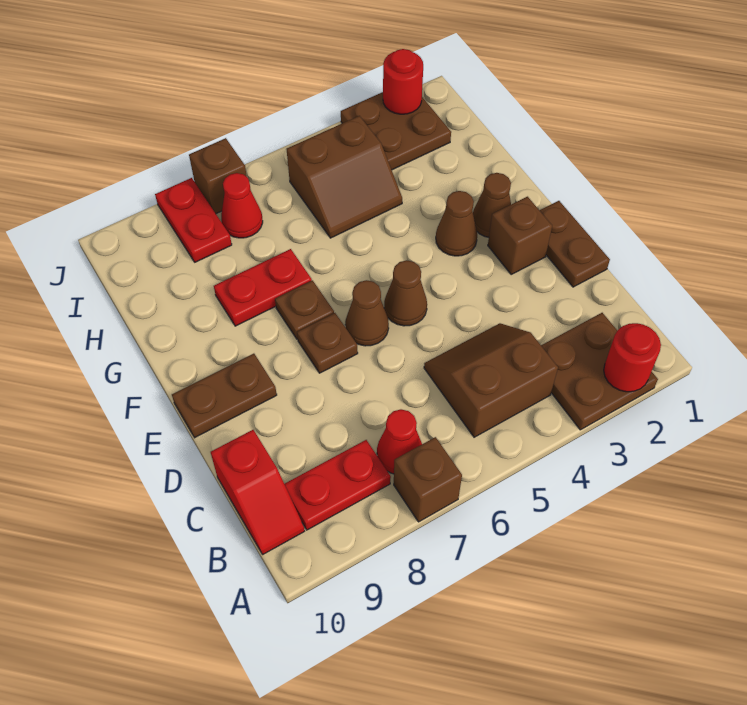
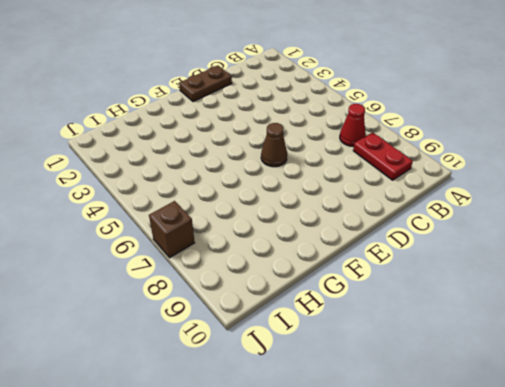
none -> brown 2x2 plate [541,313,658,430]
none -> brown 1x1 brick [394,437,462,522]
none -> brown 2x2 slope [424,323,558,437]

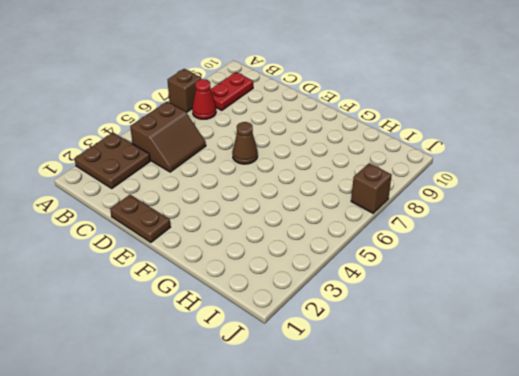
none -> red 1x2 slope [211,430,305,555]
none -> brown 1x1 brick [488,197,552,274]
none -> brown 1x1 cone [384,260,427,326]

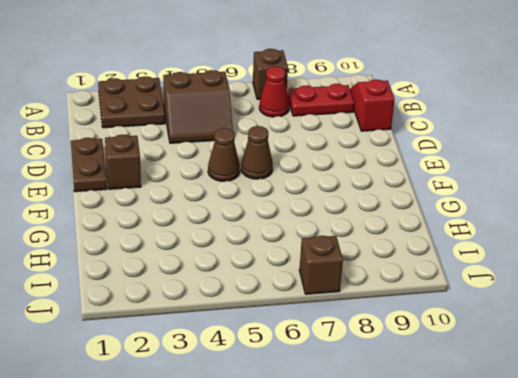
none -> brown 1x1 plate [297,313,358,373]
none -> brown 1x2 plate [172,354,277,438]
none -> brown 1x1 cone [473,173,511,237]

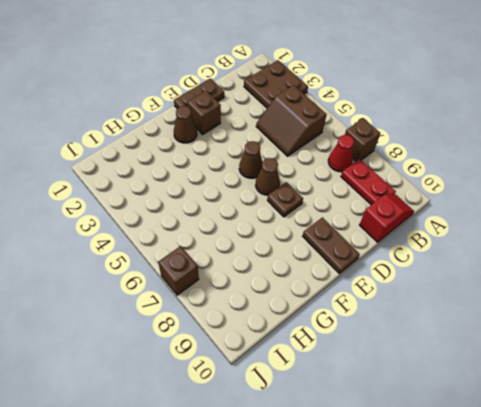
none -> brown 1x1 cone [436,191,477,256]
none -> brown 1x1 plate [275,280,334,339]
none -> red 1x2 plate [214,249,312,326]

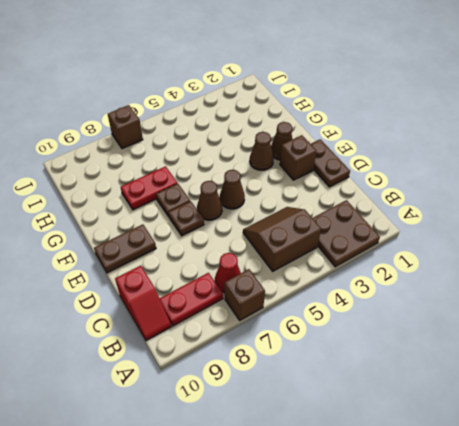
none -> brown 2x2 slope [287,116,402,238]
none -> brown 2x2 plate [341,92,451,170]
none -> red 1x1 cone [221,173,263,238]

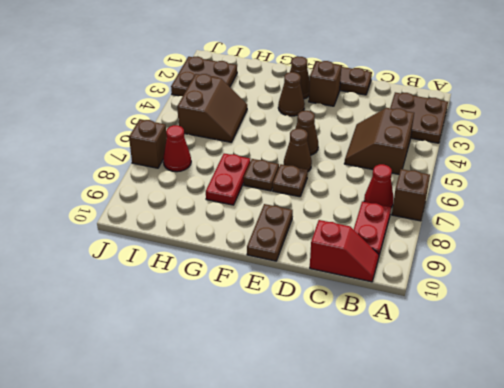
none -> red 1x2 plate [155,178,232,262]
none -> red 1x1 round brick [604,323,661,392]
none -> red 1x1 round brick [383,49,423,114]

